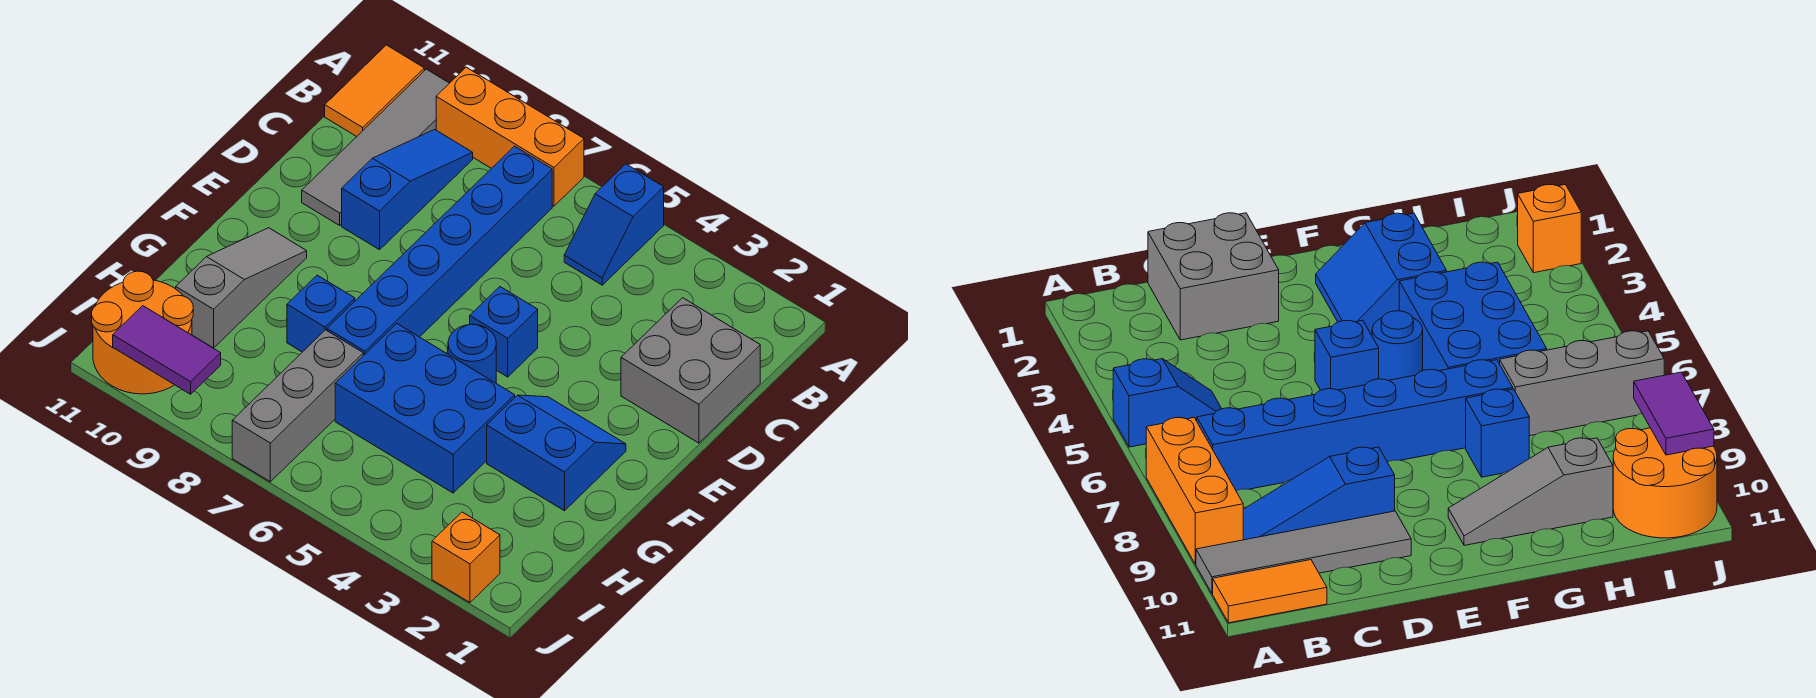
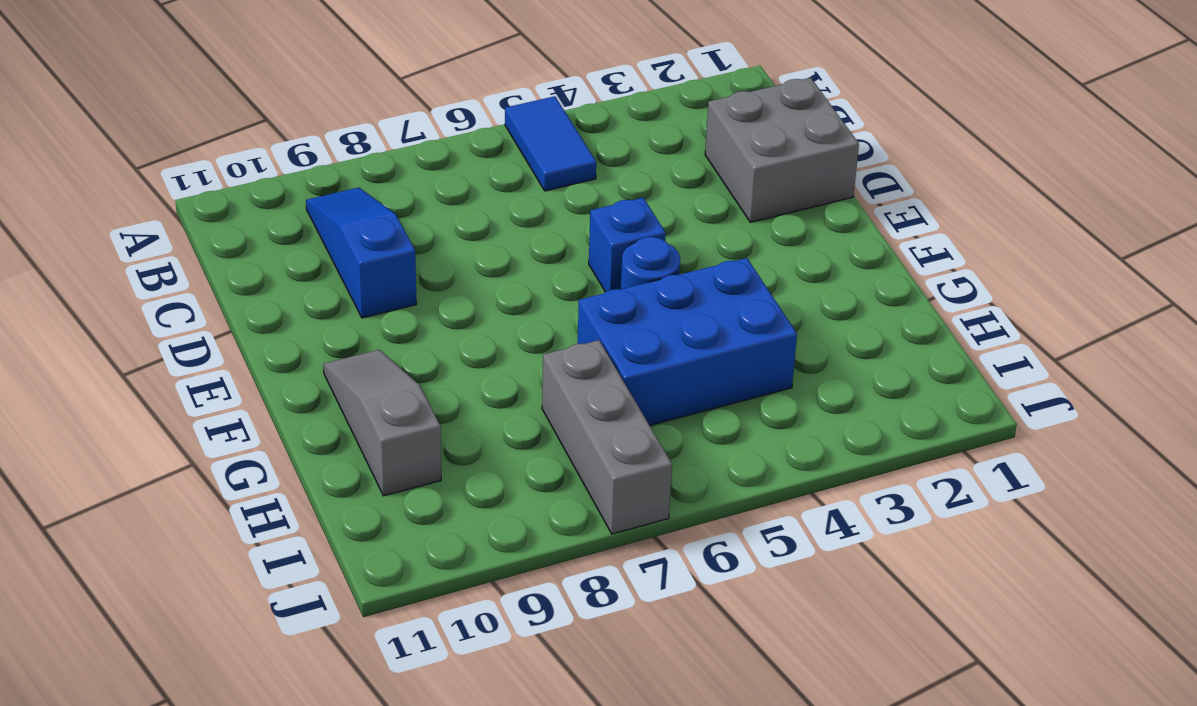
blue 1x2 tile [505,96,596,191] -> blue 1x2 slope [564,164,664,285]
none -> orange 1x3 brick [436,67,584,206]
none -> grey 1x4 tile [302,69,449,225]
none -> orange 1x2 tile [325,45,424,137]

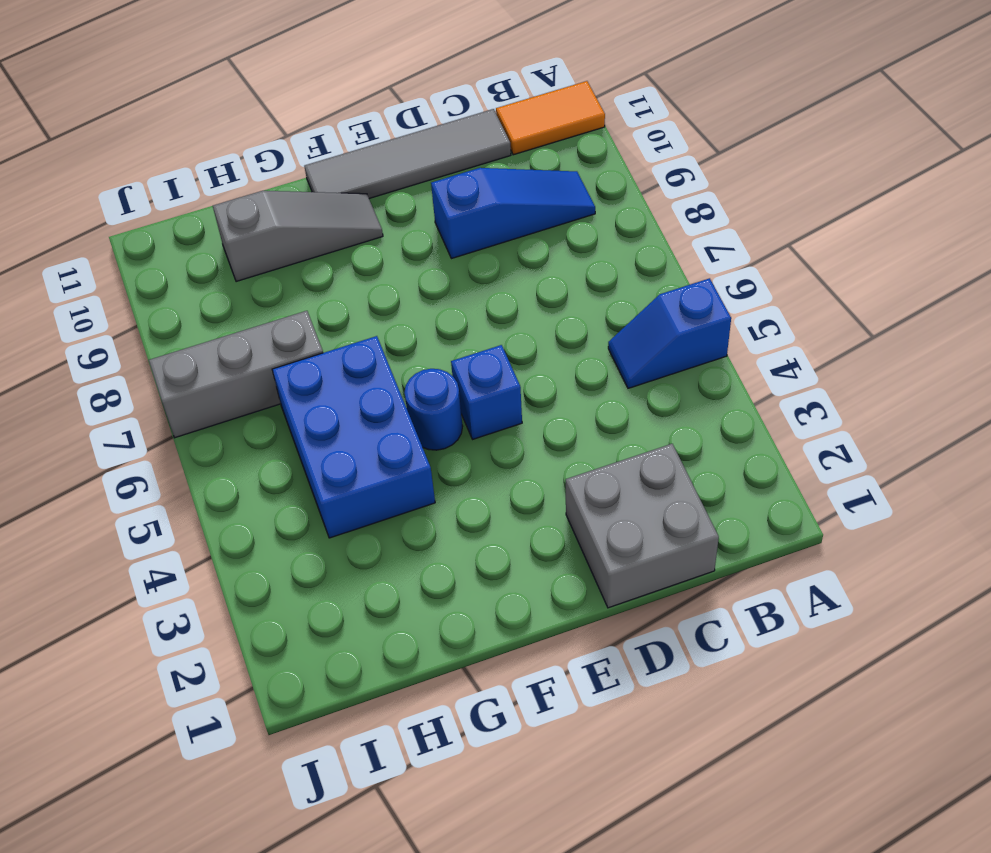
grey 1x4 tile [304,109,511,199] -> grey 1x4 tile moved to [302,69,449,225]
none -> orange 1x3 brick [436,67,584,206]
none -> blue 1x6 brick [327,146,552,356]
none -> blue 2x2 slope [487,395,626,511]

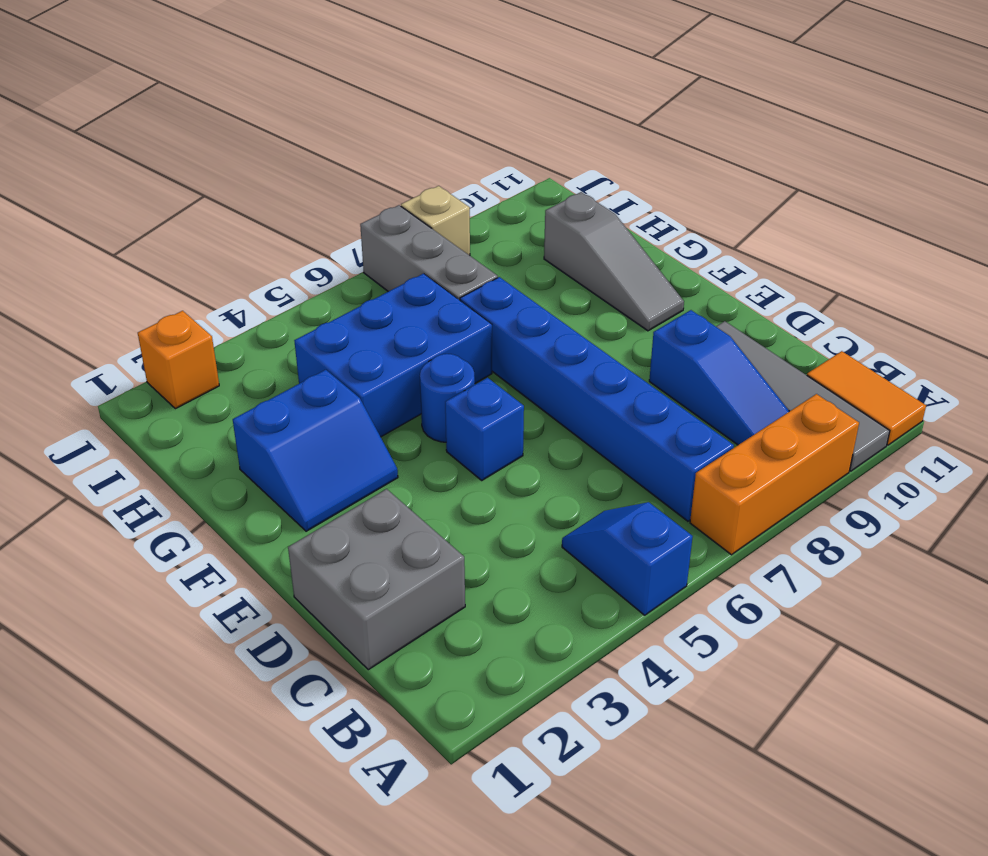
tan 1x1 brick [401,186,470,255] -> none
none -> blue 1x1 brick [287,275,355,352]
none -> orange 2x2 round brick [92,271,193,394]
none -> purple 1x2 tile [113,306,221,394]

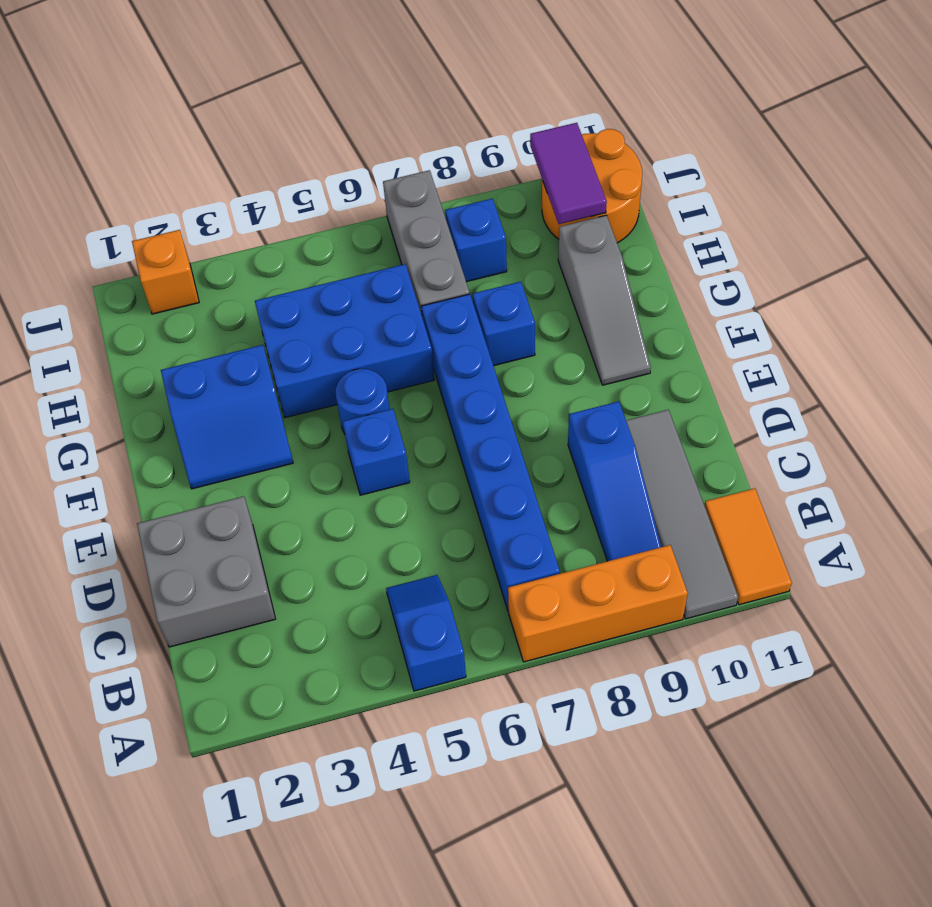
blue 1x1 brick [445,199,507,282] -> none
purple 1x2 tile [530,123,607,224] -> purple 1x2 tile turned to [113,306,221,394]

